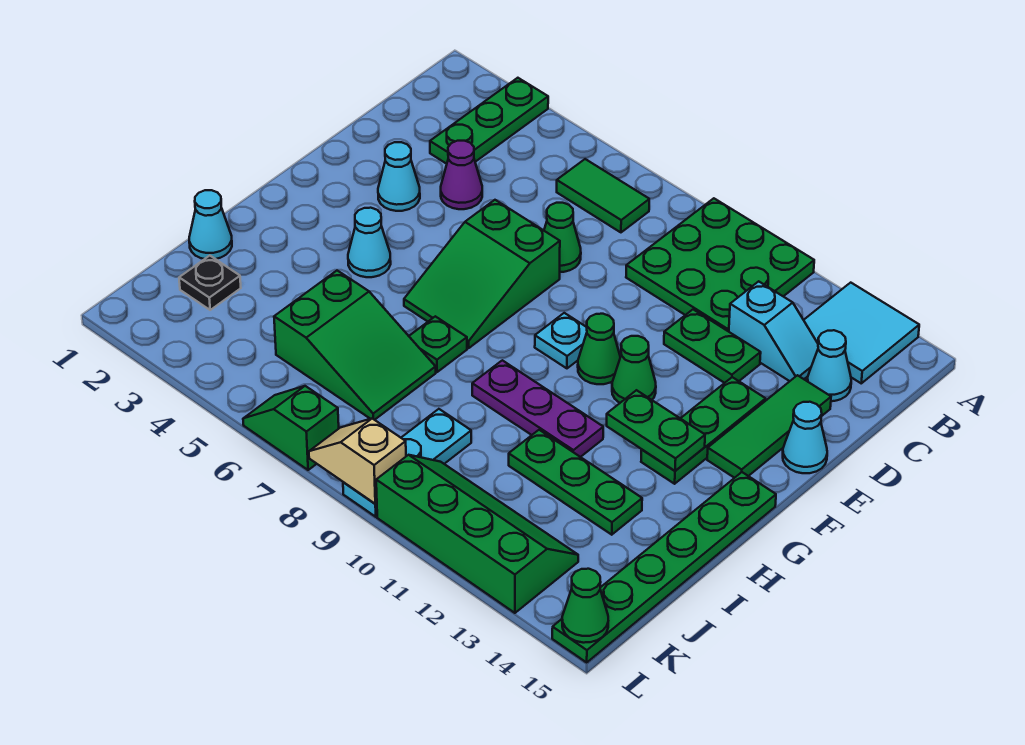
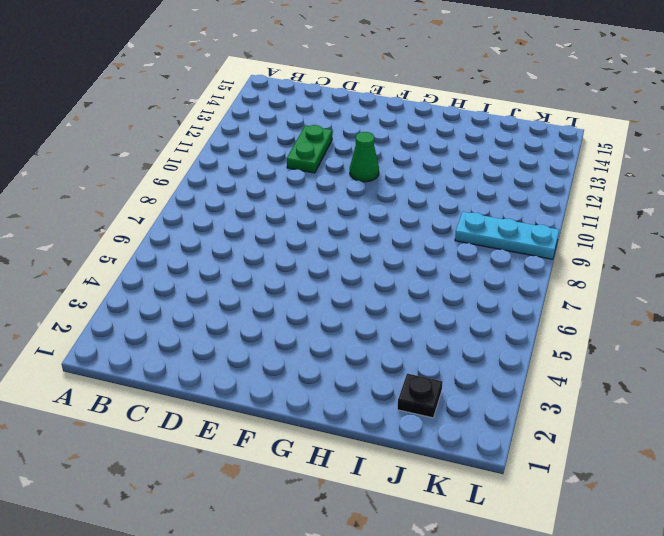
none -> green 1x3 plate [430,78,548,164]
none -> green 3x3 plate [626,198,814,332]
none -> cyan 2x2 tile [804,283,919,383]
none -> green 1x2 tile [557,159,649,232]

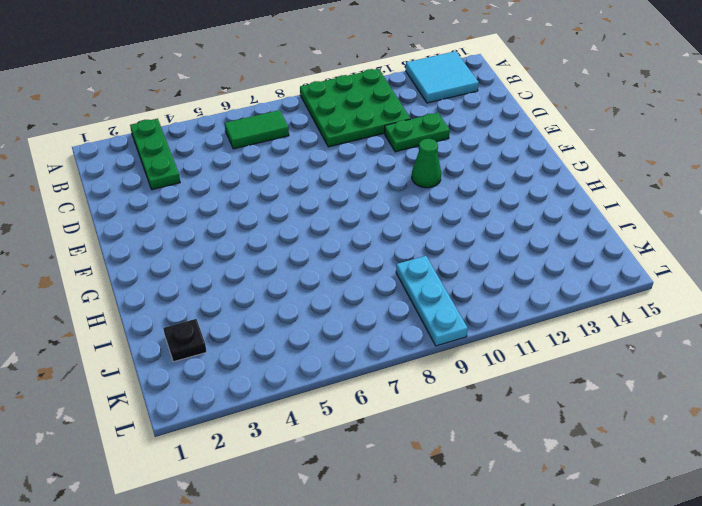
none -> cyan 1x2 slope [729,281,818,381]
none -> cyan 1x1 cone [807,330,851,401]
none -> purple 1x1 cone [441,141,482,209]
none -> green 1x1 cone [544,203,581,272]

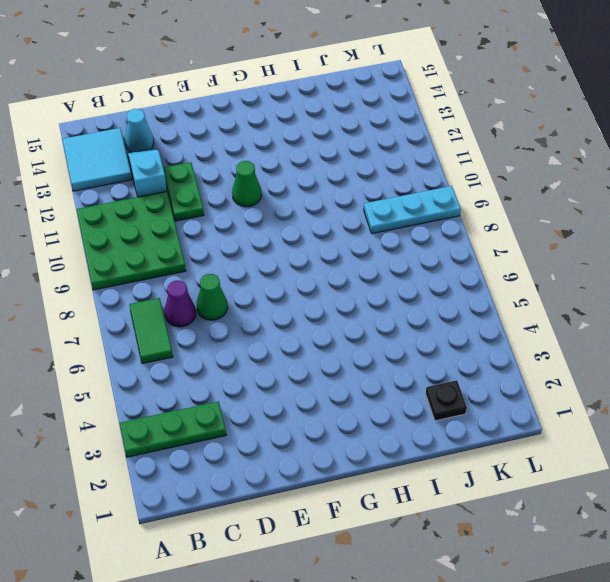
purple 1x1 cone [165,281,196,327] -> purple 1x1 cone moved to [441,141,482,209]
none -> green 1x3 tile [707,375,831,478]
none -> cyan 1x1 cone [378,142,420,211]
none -> green 2x3 slope [404,200,560,348]
none -> green 1x3 plate [641,377,766,484]

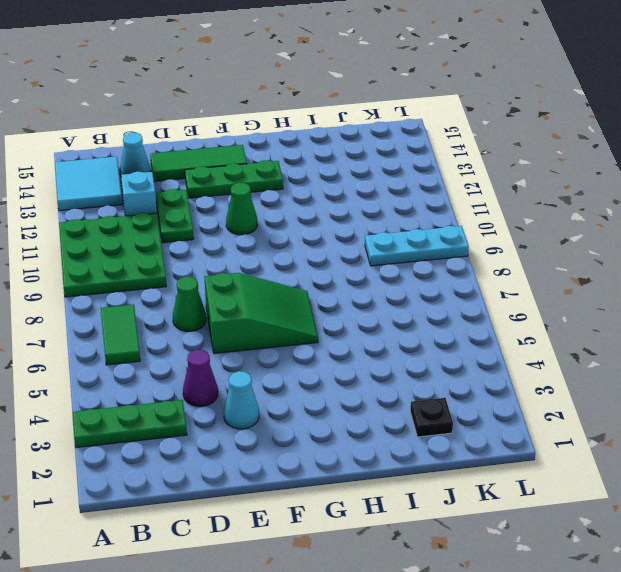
none -> cyan 1x1 cone [783,402,827,473]
none -> cyan 1x1 plate [535,313,587,368]
none -> green 1x1 cone [578,314,620,384]
none -> cyan 1x1 cone [348,208,391,277]

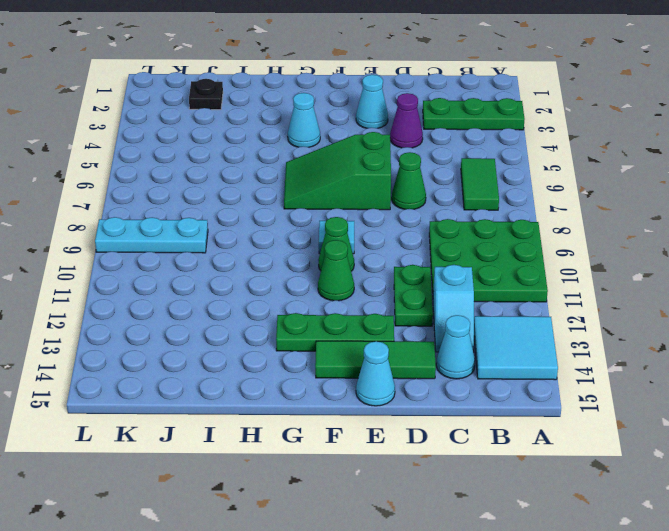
none -> green 1x6 plate [552,472,776,662]
none -> green 1x1 plate [409,316,467,372]
none -> purple 1x3 plate [472,360,603,457]
none -> cyan 1x1 cone [189,190,232,259]

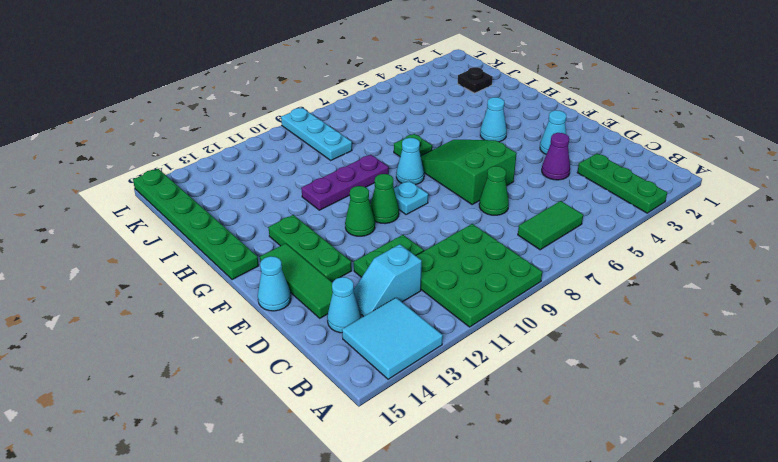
cyan 1x1 cone [396,138,424,185] -> cyan 1x1 cone moved to [189,190,232,259]
none -> green 2x3 slope [274,271,436,420]
none -> green 1x3 plate [509,430,642,535]
none -> green 2x4 slope [376,455,578,613]
none -> green 1x2 slope [243,386,339,470]

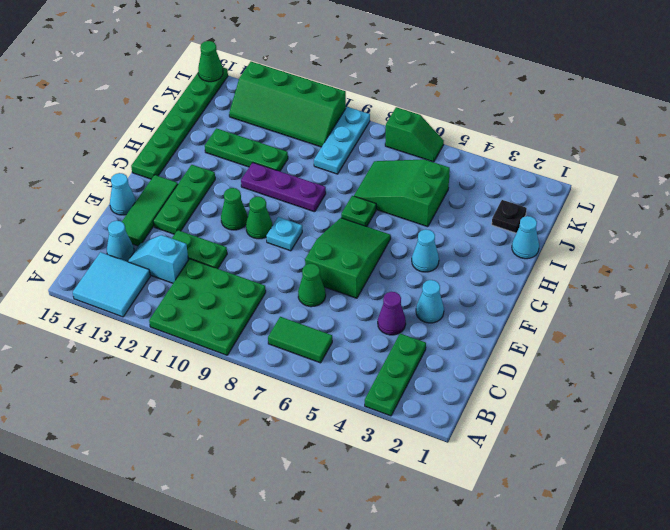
none -> green 1x2 plate [607,390,705,471]
none -> tan 1x2 slope [309,419,406,504]

